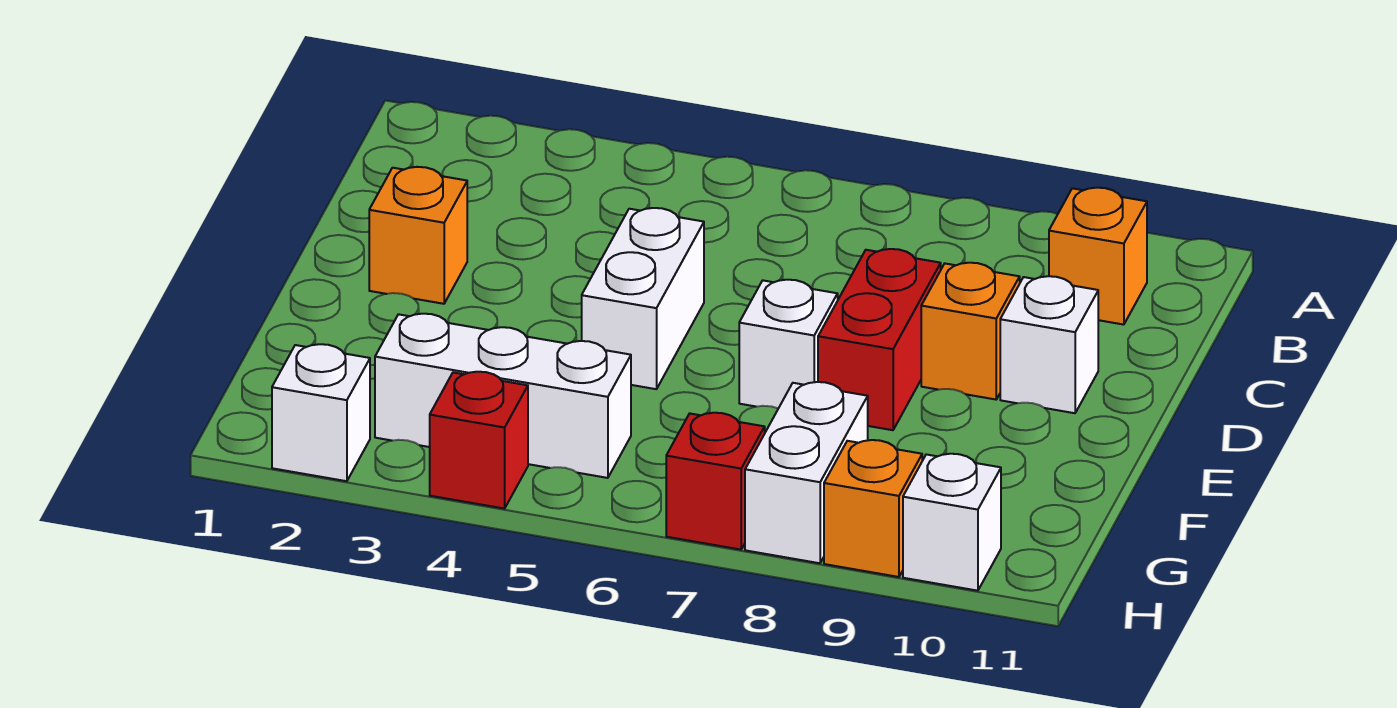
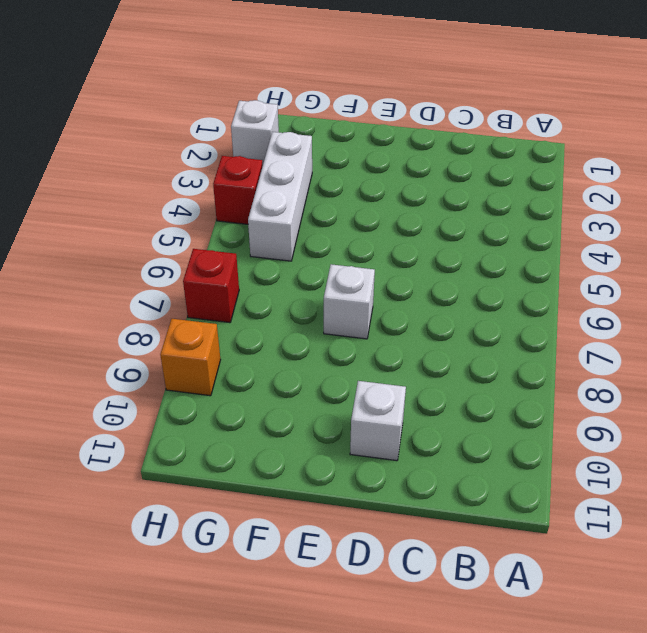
none -> orange 1x1 brick [1049,188,1147,325]
none -> orange 1x1 brick [369,167,467,304]
none -> white 1x2 brick [582,208,704,389]

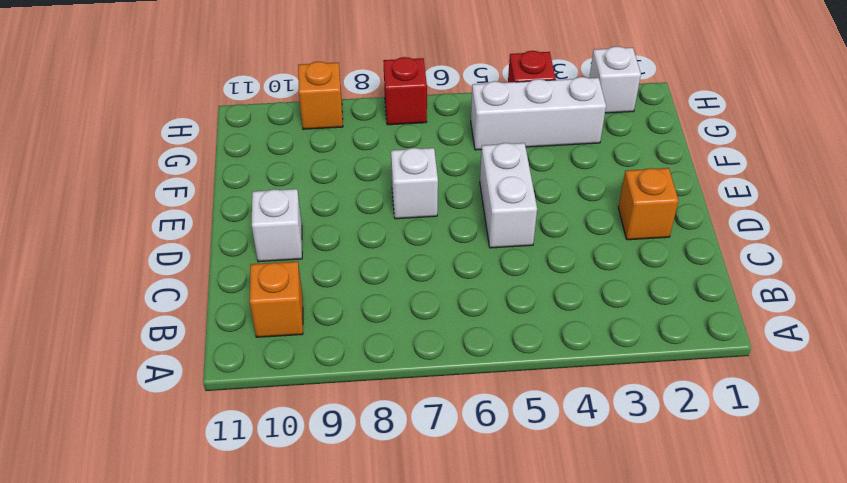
none -> red 1x2 brick [818,249,941,430]
none -> orange 1x1 brick [921,263,1020,400]
none -> white 1x2 brick [745,382,868,563]

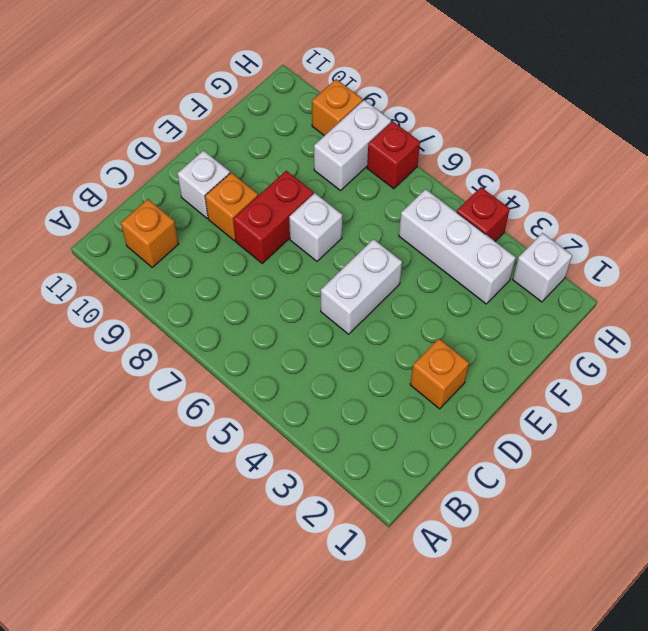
none -> white 1x1 brick [903,454,1001,591]

